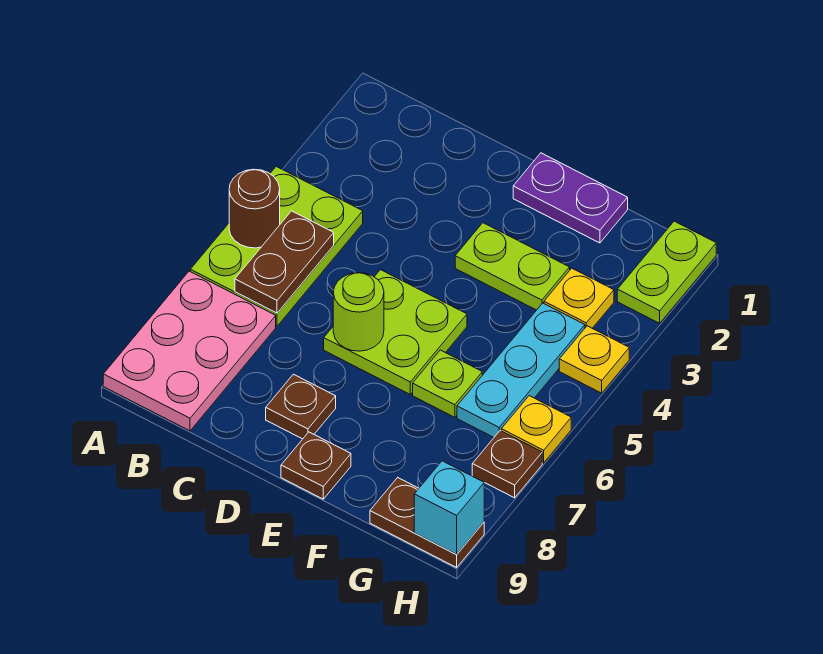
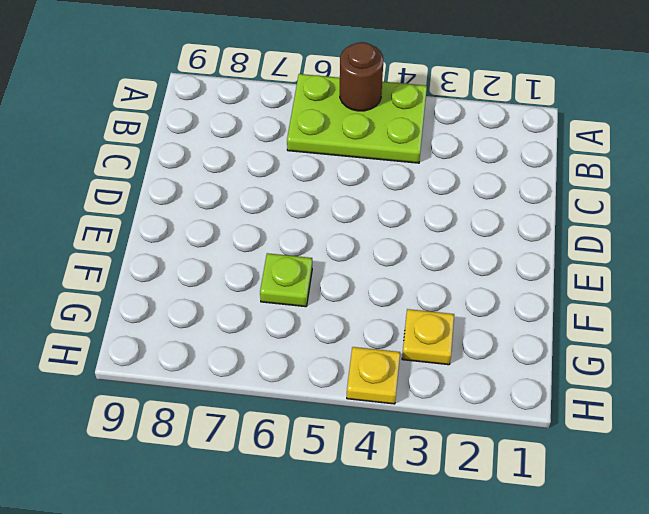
none -> pink 2x3 plate [103,271,276,431]
none -> lime 2x2 plate [324,270,467,394]
none -> brown 1x1 plate [266,374,336,439]

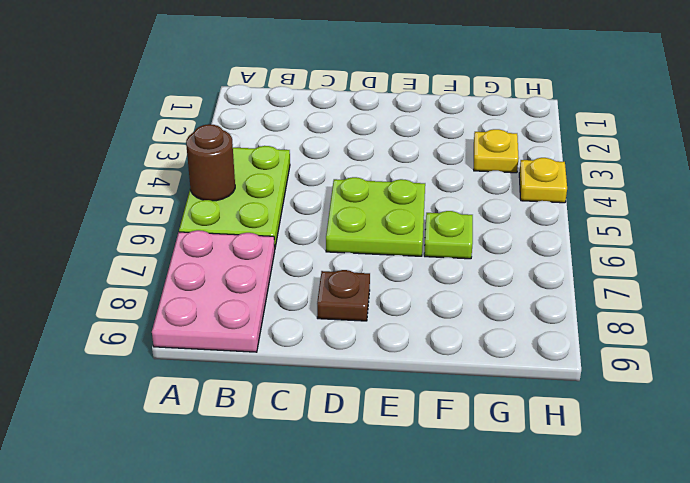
none -> purple 1x2 plate [513,153,628,243]
none -> lime 1x2 plate [455,223,570,310]
none -> brown 1x1 plate [281,432,351,499]

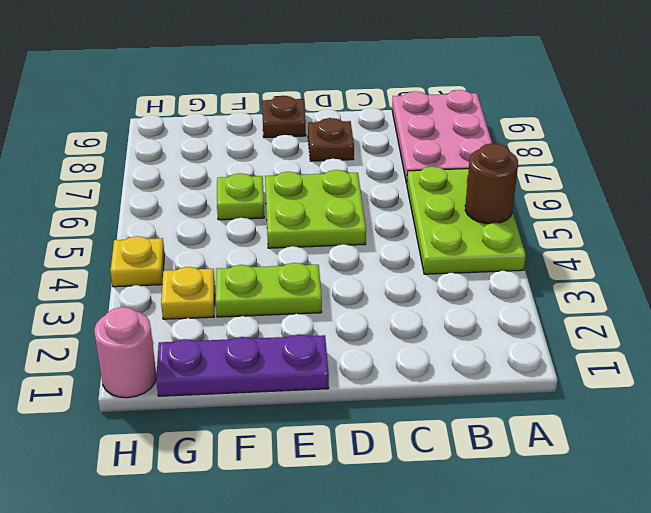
purple 1x3 plate [156,334,329,396] -> purple 1x2 plate [513,153,628,243]
pink 1x1 round brick [94,307,156,398] -> lime 1x2 plate [617,221,716,323]
none -> cyan 1x3 plate [457,303,585,437]
none -> brown 1x2 plate [370,478,484,568]
none -> yellow 1x1 plate [501,396,571,463]

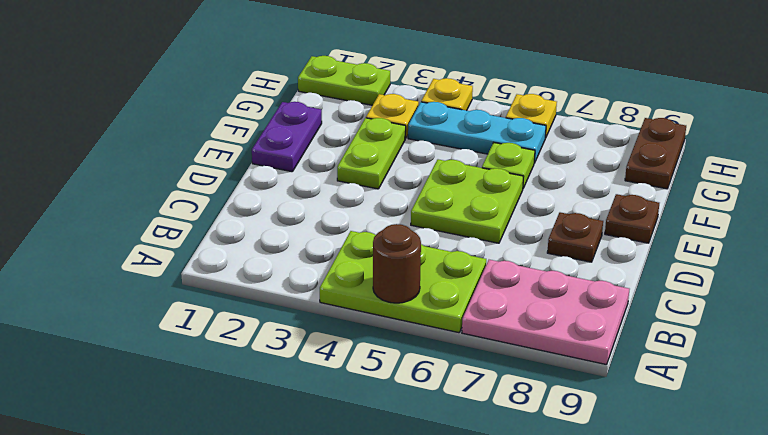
none -> brown 1x1 plate [472,431,542,498]
none -> brown 1x2 plate [235,211,334,313]
none -> lime 1x1 round brick [333,273,384,351]

